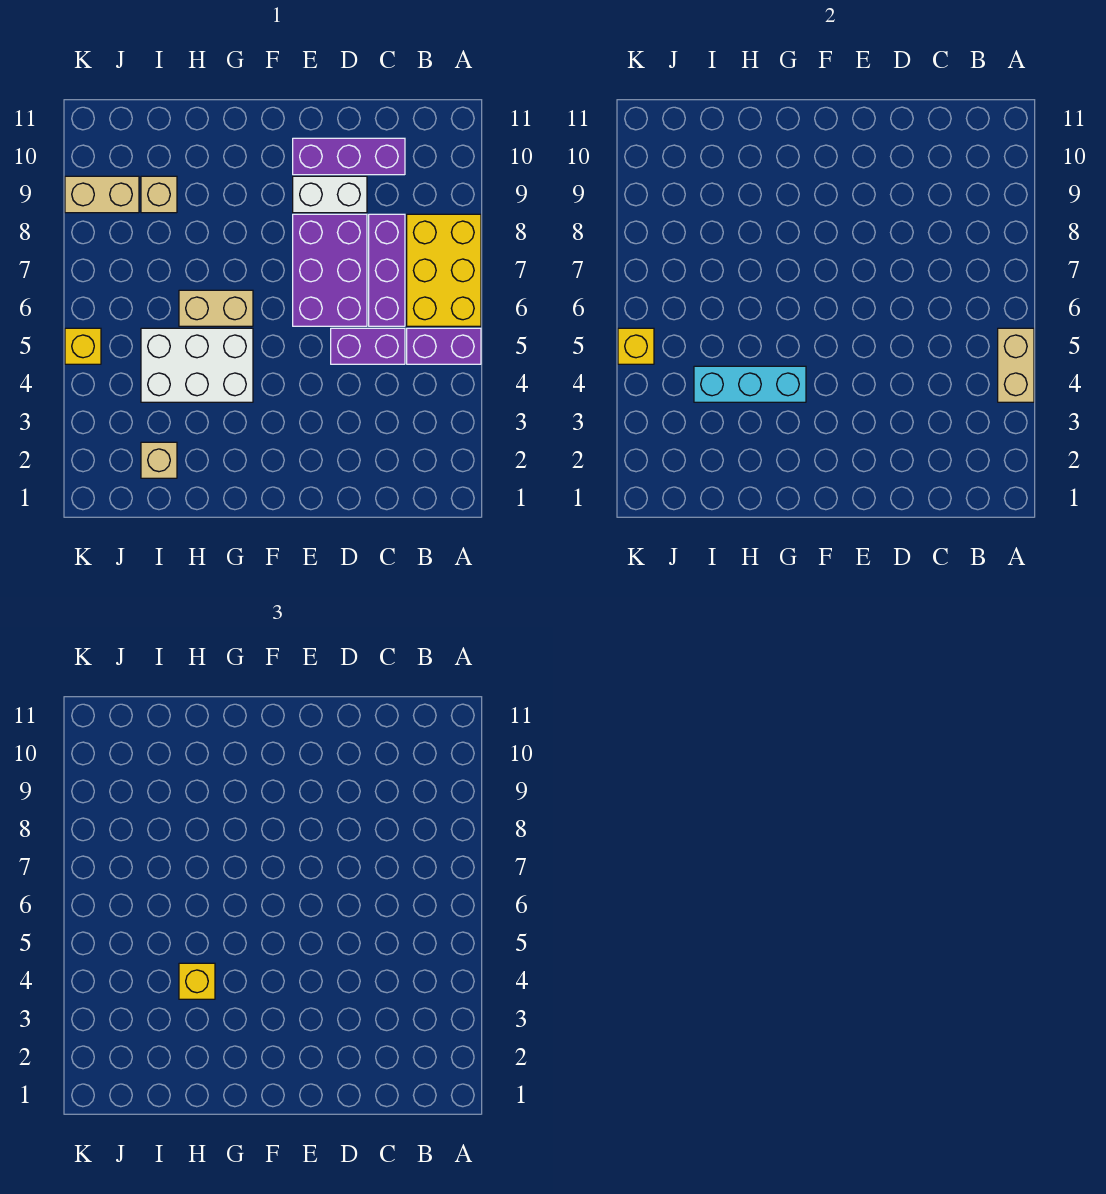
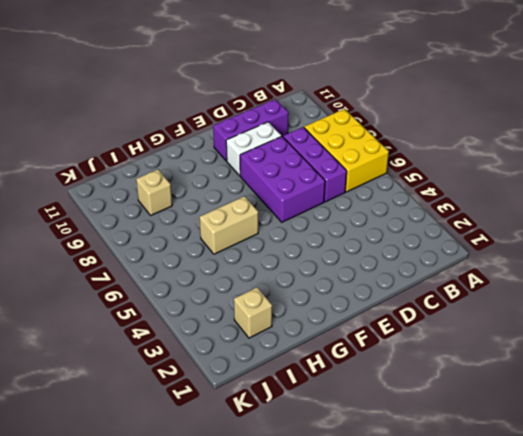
none -> purple 1x2 brick [407,328,481,364]
none -> purple 1x2 brick [331,328,405,364]
none -> white 2x3 brick [141,328,253,402]

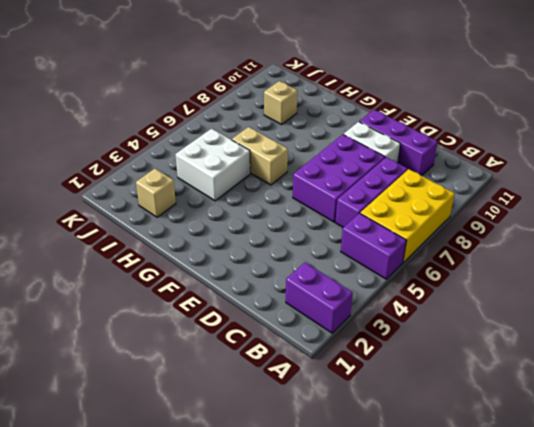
purple 1x2 brick [286,262,353,333] -> purple 1x2 brick moved to [331,328,405,364]
white 2x2 brick [175,129,250,201] -> white 2x3 brick [141,328,253,402]
none -> tan 1x2 brick [65,176,139,213]
none -> yellow 1x1 brick [65,328,101,364]
none -> tan 1x2 brick [998,328,1034,402]

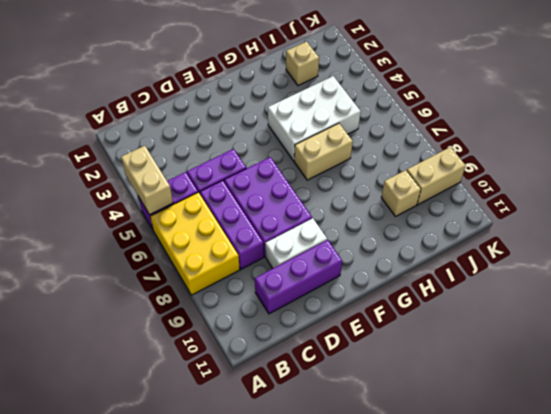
none -> yellow 1x1 brick [65,328,101,364]
none -> cyan 1x3 brick [694,366,806,402]
none -> yellow 1x1 brick [618,328,654,364]

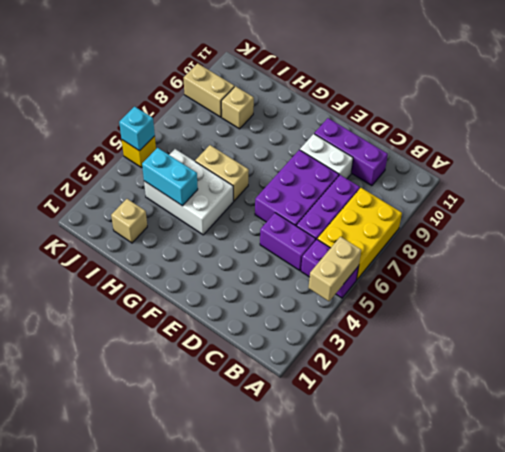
cyan 1x2 brick [142,148,198,206] -> cyan 1x3 brick [694,366,806,402]
cyan 1x1 brick [119,107,155,151] -> yellow 1x1 brick [618,328,654,364]
none -> yellow 1x1 brick [179,963,215,999]

